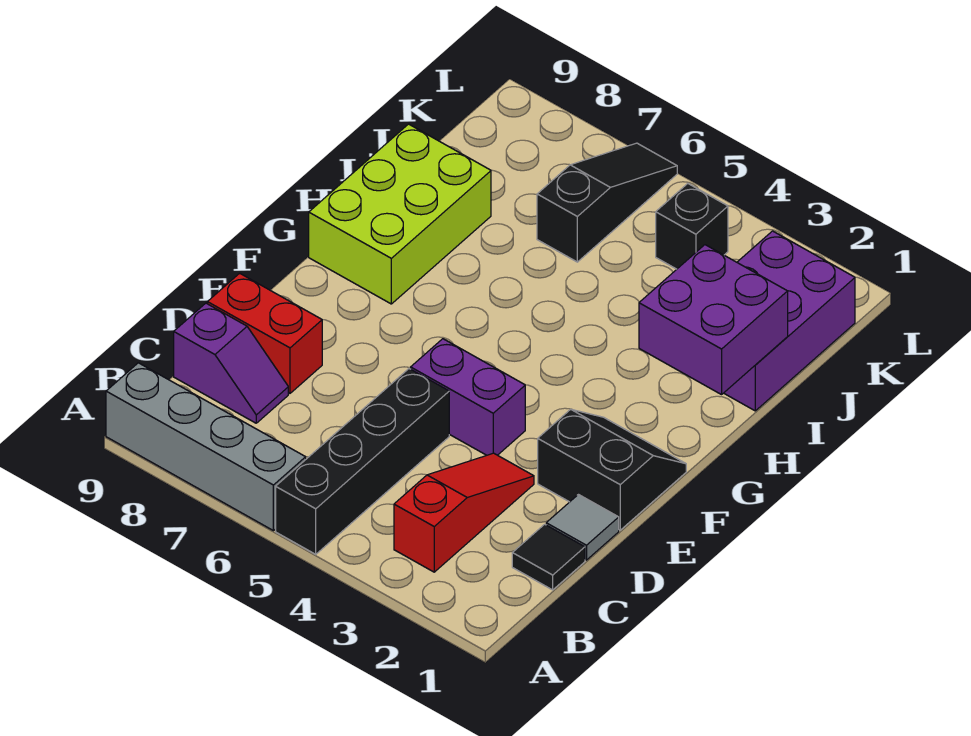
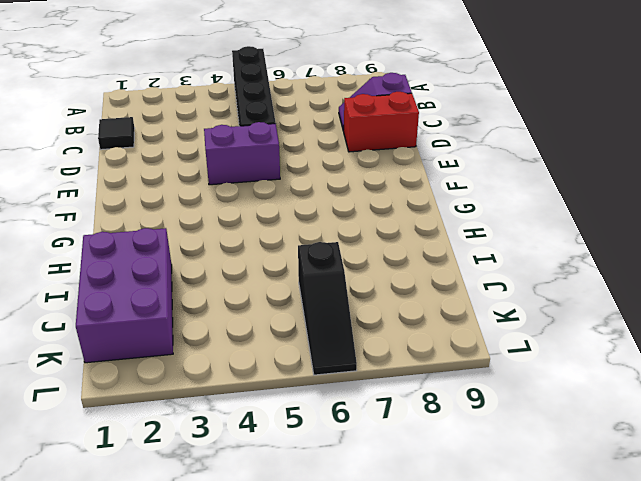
none -> grey 1x4 brick [106,363,306,531]
none -> red 1x3 slope [394,453,534,572]
none -> grey 1x1 tile [546,495,619,560]

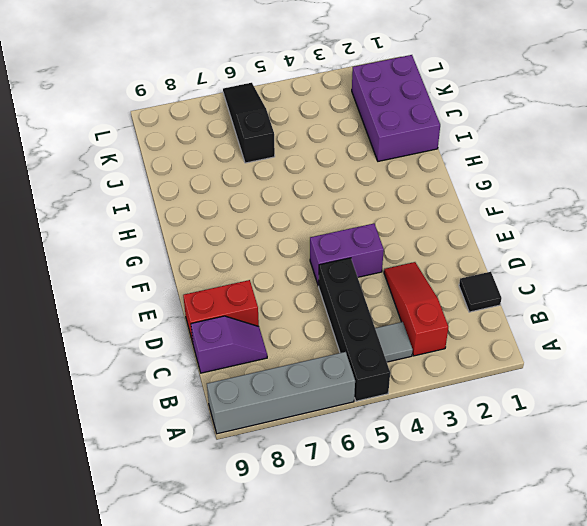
grey 1x1 tile [375,322,413,362] -> grey 1x1 tile moved to [546,495,619,560]
none -> black 2x2 slope [538,409,686,530]
none -> lime 2x3 brick [309,124,491,304]
none -> black 1x1 brick [656,184,728,269]

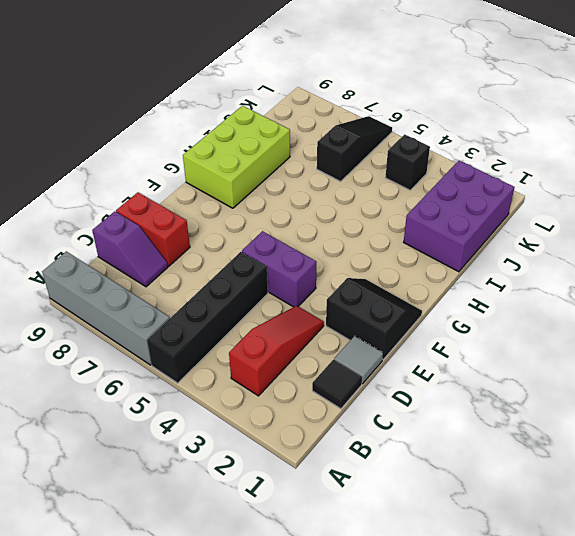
none -> purple 2x2 brick [639,245,788,395]

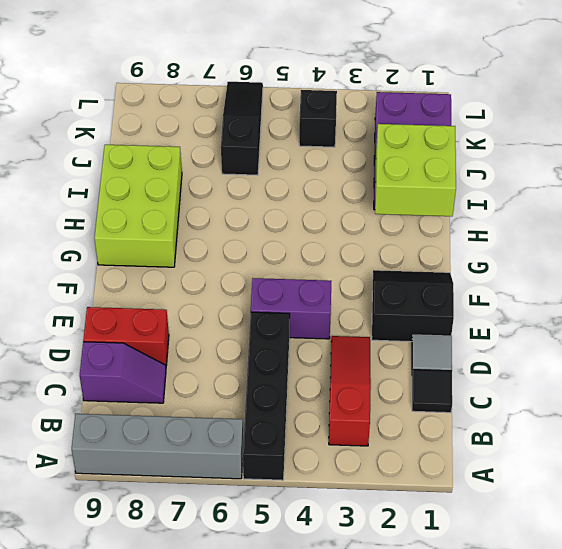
lime 2x2 brick [375,124,456,216] -> purple 2x2 brick [639,245,788,395]

